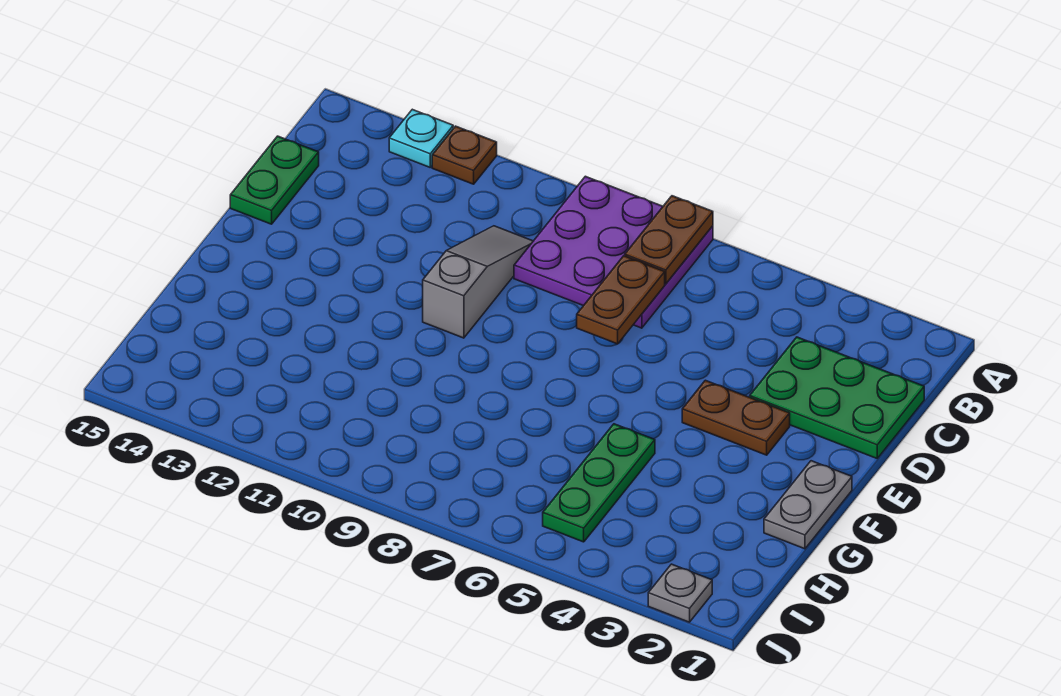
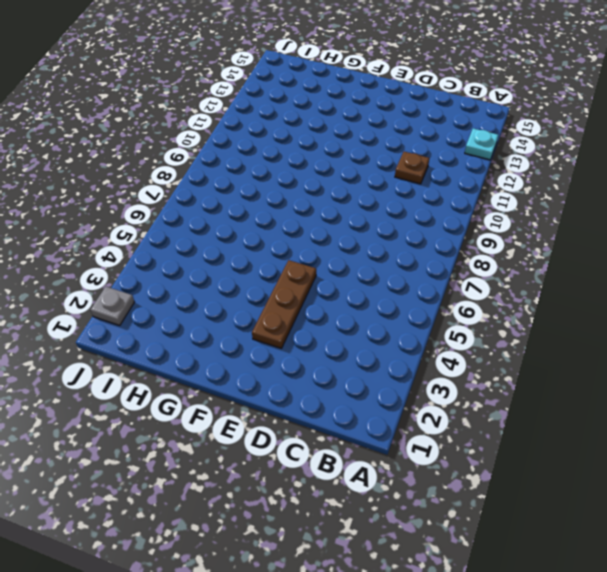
brown 1x1 plate [395,152,429,184] -> brown 1x1 plate moved to [432,126,497,184]
brown 1x3 plate [252,260,316,348] -> brown 1x2 plate [682,380,790,455]
none -> purple 3x3 plate [514,176,713,328]
none -> green 2x3 plate [750,337,924,458]
none -> grey 1x3 slope [423,226,533,338]

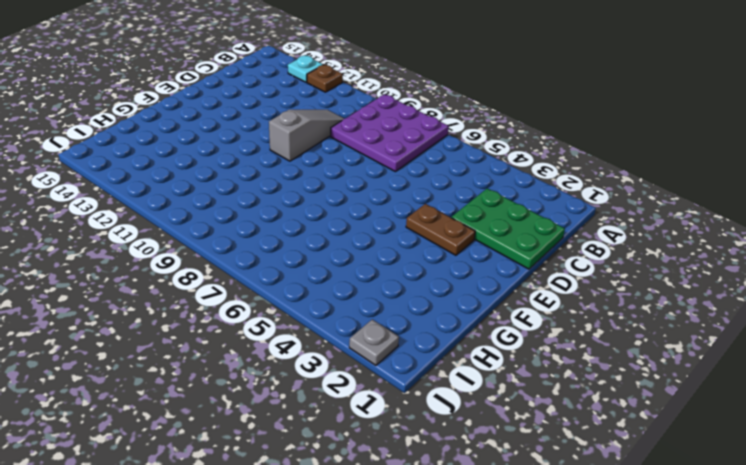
none -> green 1x2 plate [230,136,319,224]
none -> grey 1x2 plate [764,461,852,549]
none -> green 1x3 plate [543,424,655,542]

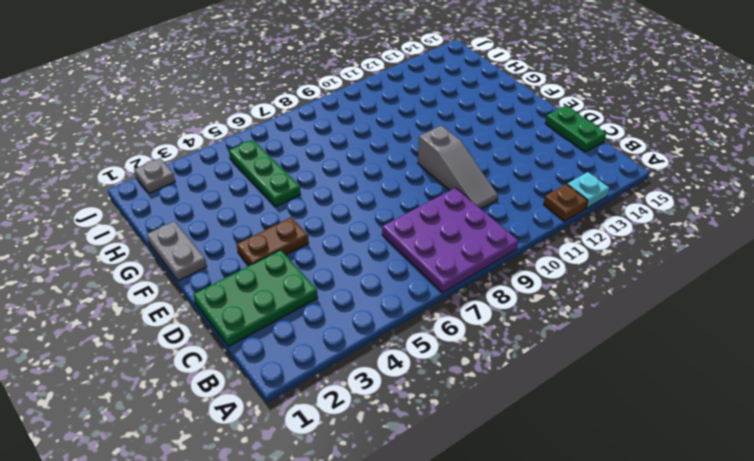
none -> brown 1x2 plate [625,196,713,284]
none -> brown 1x2 plate [577,256,665,344]

